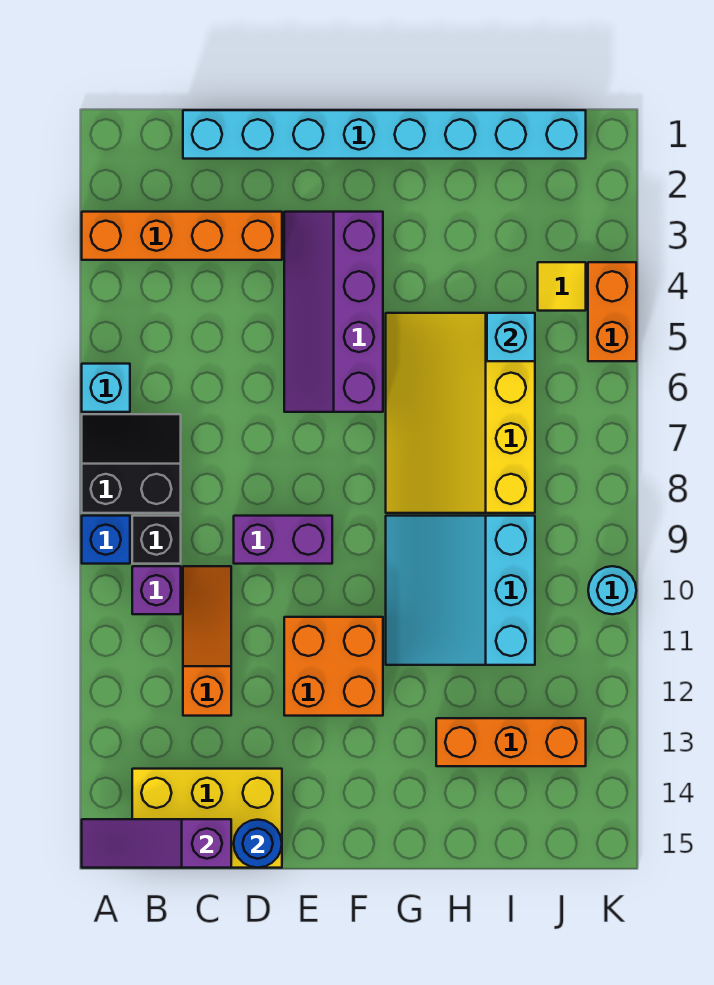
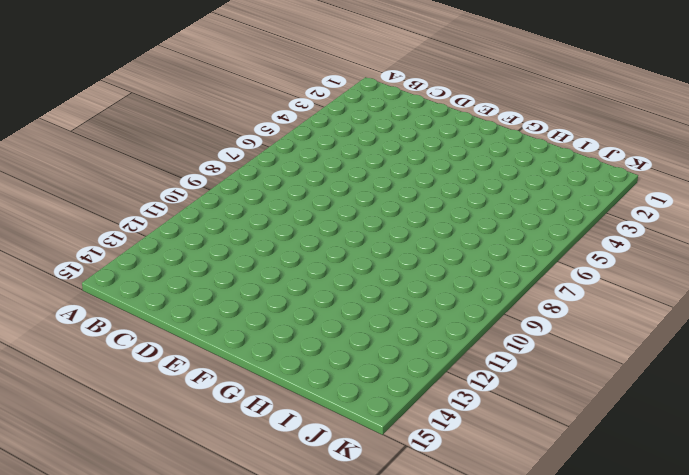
none -> orange 1x4 brick [82,212,282,260]
none -> cyan 1x1 brick [82,364,130,412]
none -> black 2x2 slope [82,414,181,513]

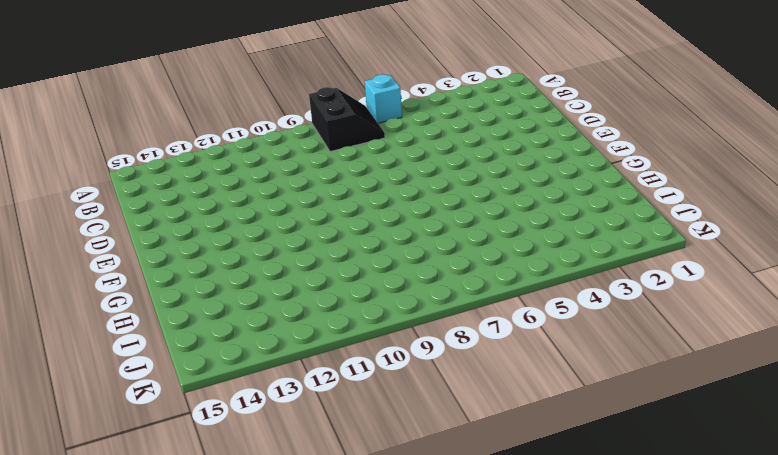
none -> orange 1x4 brick [82,212,282,260]
none -> blue 1x1 brick [82,516,130,564]
none -> black 1x1 brick [132,516,181,564]

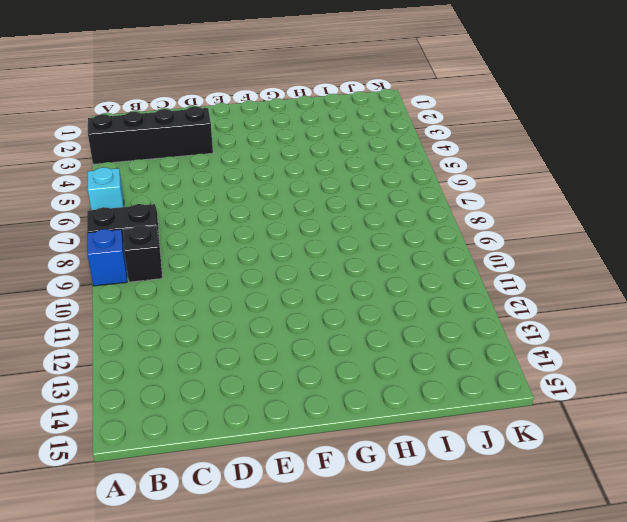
black 1x4 brick [88,106,213,164] -> orange 1x4 brick [82,212,282,260]
none -> purple 1x1 brick [132,566,181,614]
none -> yellow 2x3 brick [132,769,282,868]
none -> cyan 1x8 brick [183,110,586,159]

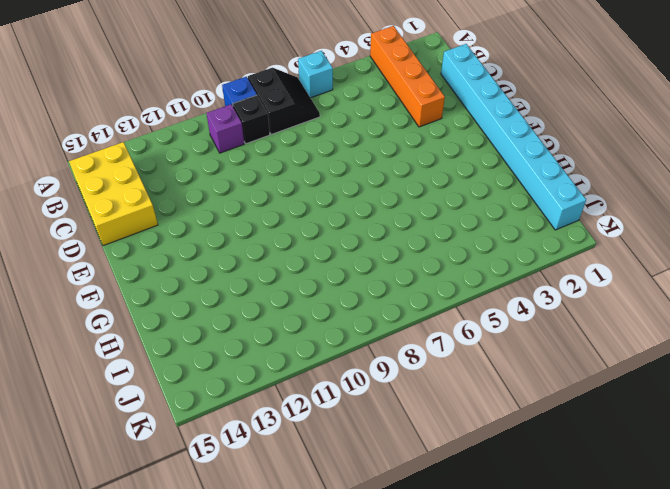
none -> orange 1x3 slope [183,566,231,716]
none -> purple 1x2 brick [234,516,332,564]
none -> purple 2x4 slope [284,212,383,412]

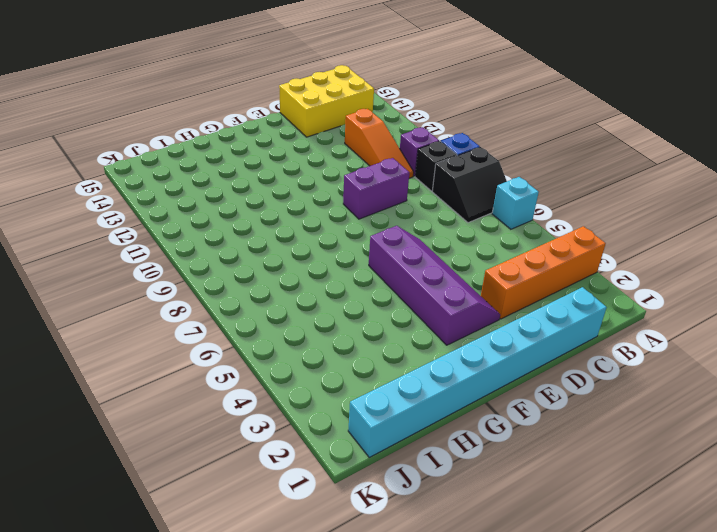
none -> orange 2x2 brick [284,617,383,716]
none -> yellow 3x4 slope [386,313,535,513]
none -> cyan 3x3 slope [386,516,535,665]

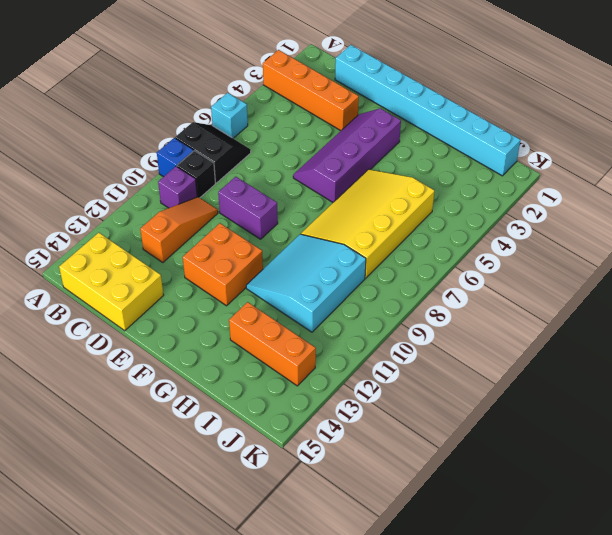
none -> yellow 1x1 tile [538,262,586,311]
none -> orange 1x2 brick [588,262,636,361]
none -> cyan 1x1 round brick [588,566,636,614]

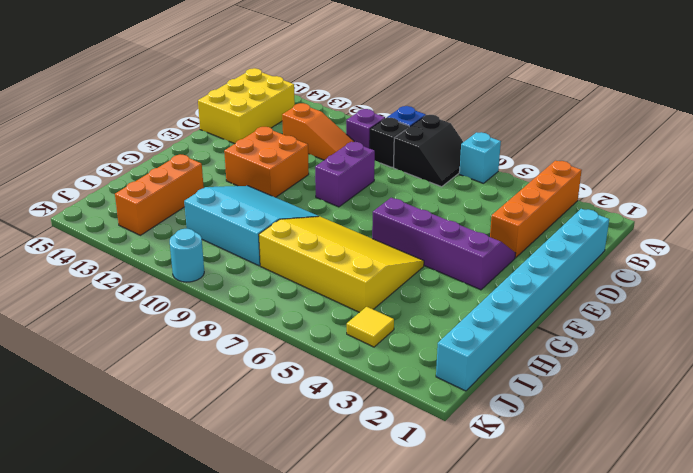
none -> orange 1x2 brick [588,262,636,361]
none -> purple 1x3 slope [82,819,231,868]
none -> blue 1x1 round brick [234,820,282,868]

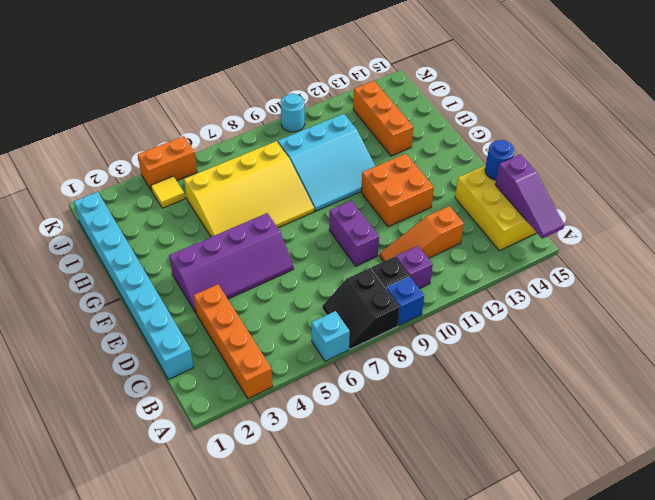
none -> cyan 1x1 brick [487,313,535,361]

